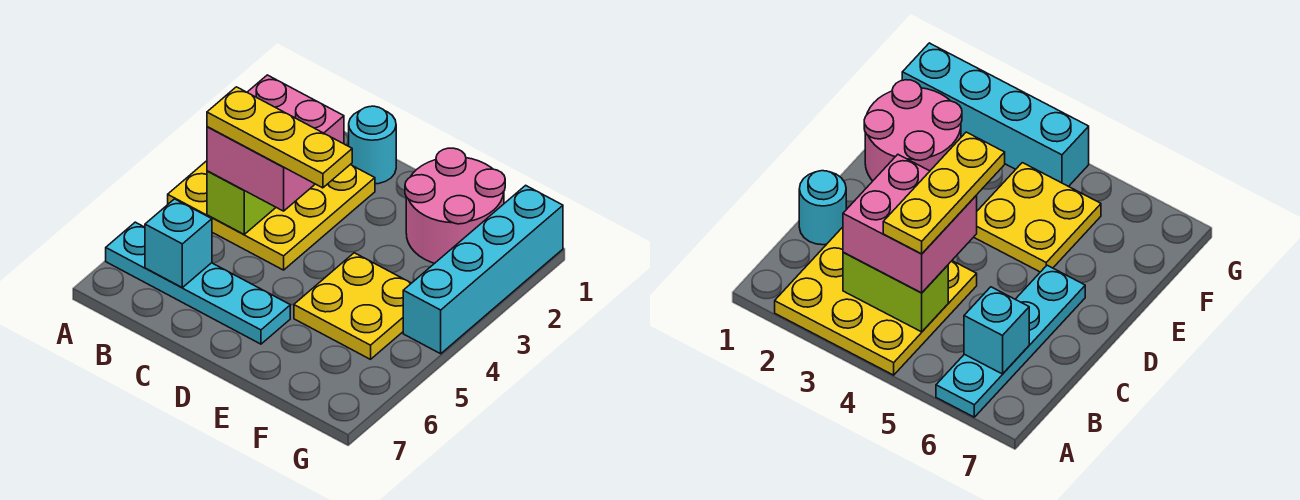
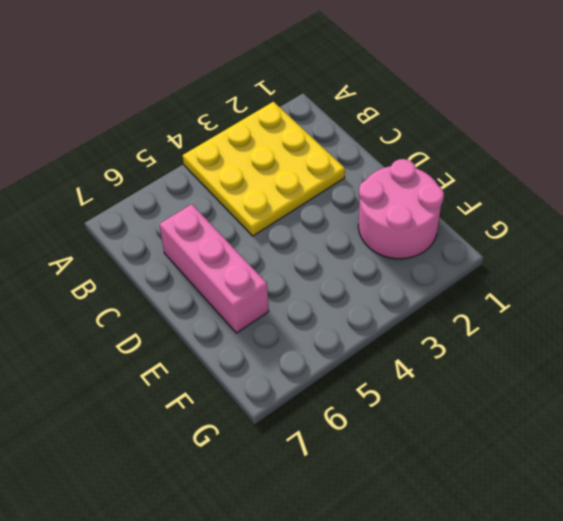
pink 1x3 brick [159,204,269,333] -> cyan 1x4 plate [106,222,290,344]
none -> cyan 1x1 round brick [349,106,396,184]
none -> yellow 2x2 plate [294,253,411,359]

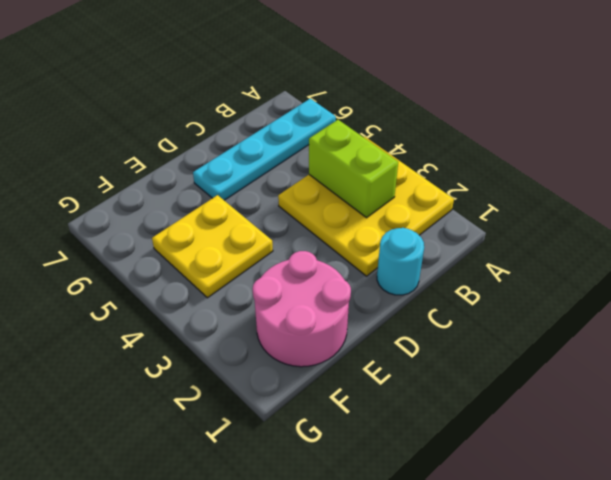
none -> cyan 1x4 brick [403,185,563,354]
none -> cyan 1x1 brick [145,199,212,287]

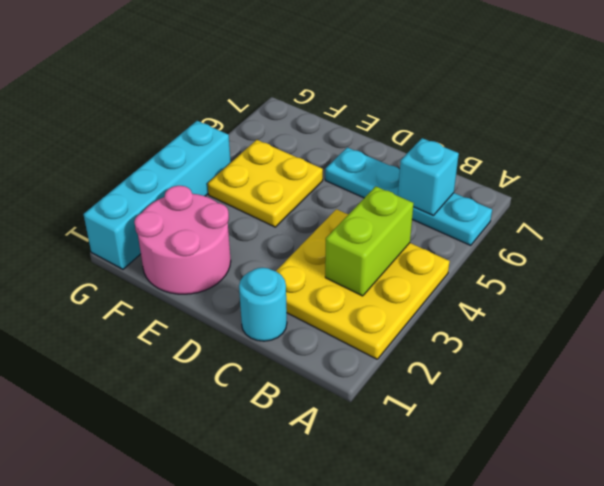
none -> pink 2x2 brick [207,75,344,211]
none -> yellow 1x3 plate [207,87,352,188]

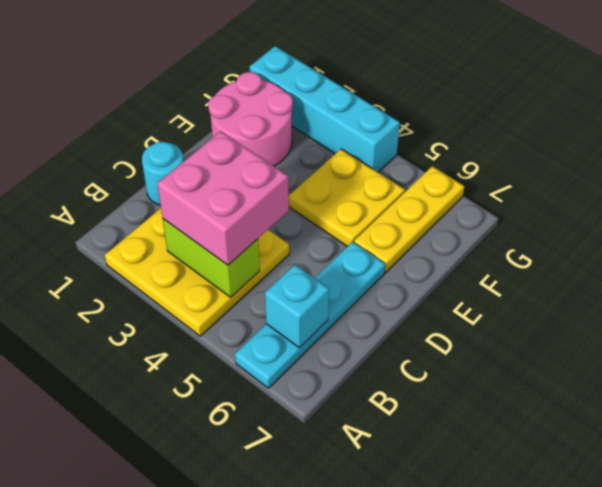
yellow 1x3 plate [354,166,464,272] -> yellow 1x3 plate moved to [207,87,352,188]

